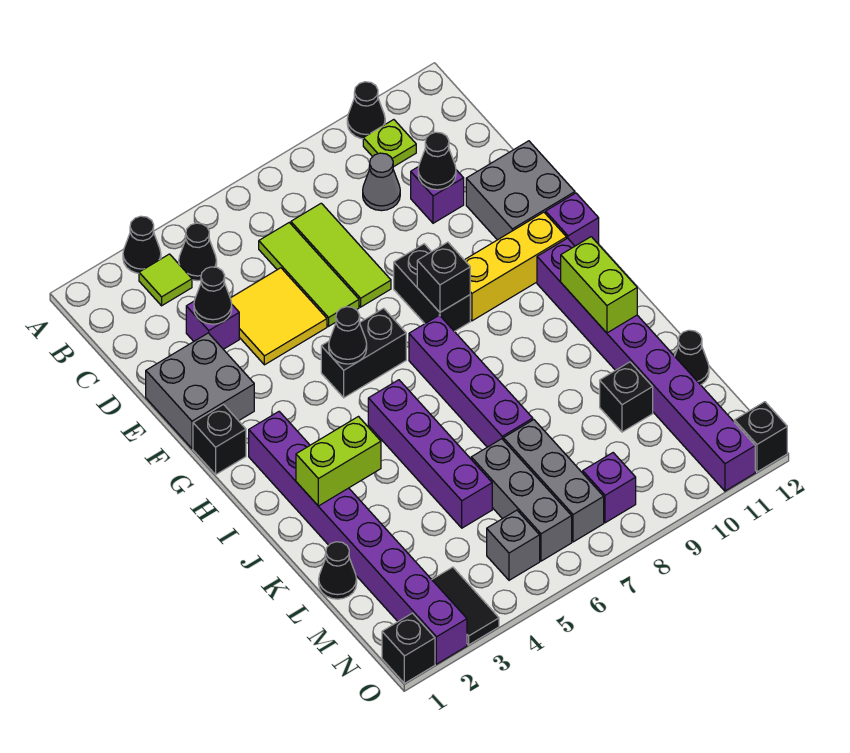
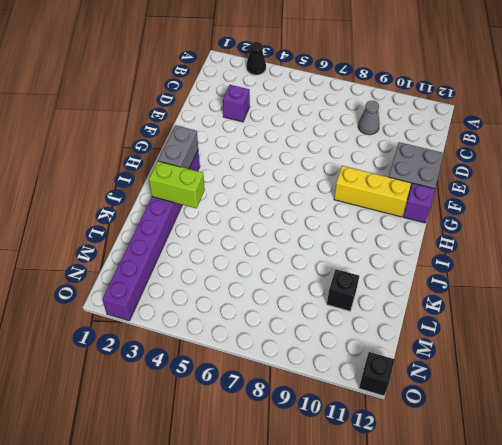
grey 1x2 brick [158,125,198,169] -> none
none -> black 1x1 cone [347,82,385,139]
none -> lime 1x1 tile [139,254,192,306]
none -> black 1x1 cone [179,223,217,281]
none -> lime 1x1 plate [363,120,416,167]

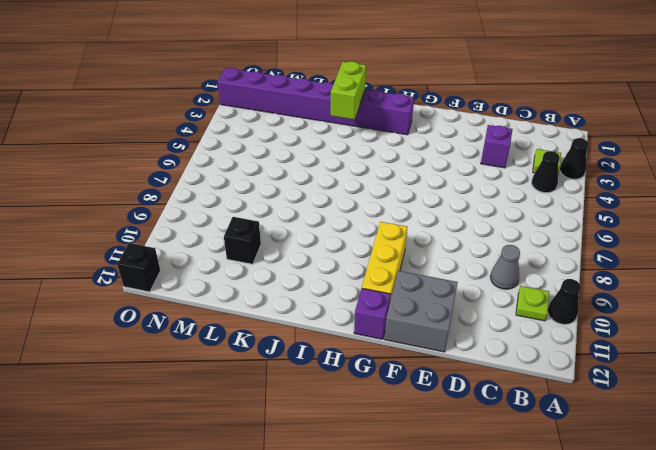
none -> lime 1x3 tile [259,223,359,326]
none -> lime 1x3 tile [291,203,391,307]
none -> yellow 2x2 tile [230,268,327,365]
none -> purple 1x1 brick [411,167,464,223]

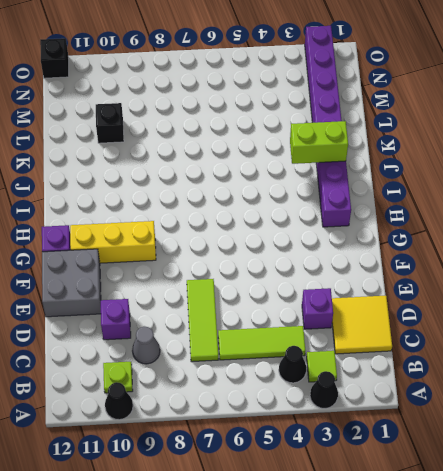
yellow 2x2 tile [332,296,392,354] -> yellow 2x2 tile moved to [230,268,327,365]
lime 1x3 tile [218,326,305,360] -> lime 1x3 tile turned to [259,223,359,326]
none -> grey 2x2 brick [146,333,254,448]
none -> black 1x2 brick [394,244,470,332]
none -> black 1x1 brick [193,405,246,475]
none -> black 1x2 brick [321,308,406,398]

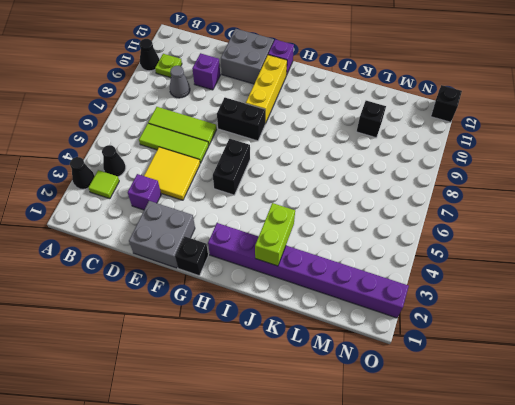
none -> purple 1x4 brick [409,315,533,447]
none -> purple 1x8 brick [537,238,755,491]
none -> purple 1x4 brick [368,380,492,528]
none -> black 1x1 cone [319,542,357,599]

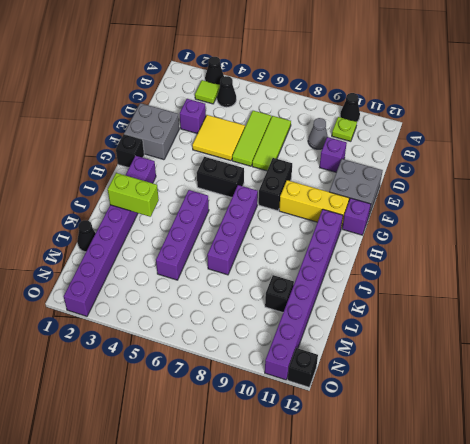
none -> grey 1x3 brick [471,439,572,561]
none -> grey 1x3 brick [503,420,604,542]
none -> black 1x1 cone [675,330,709,385]
none -> black 1x2 tile [432,567,499,645]

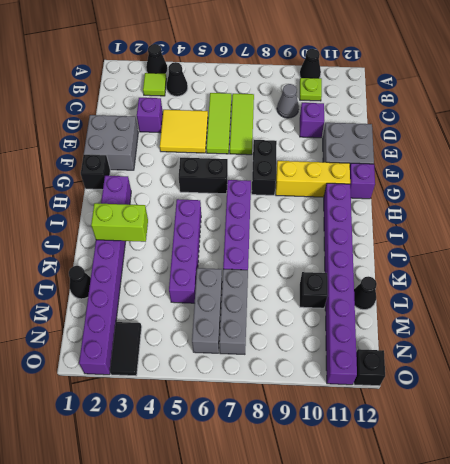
none -> grey 1x1 brick [487,510,540,580]
none -> purple 1x1 brick [583,453,636,523]
none -> black 1x1 brick [382,613,435,683]
none -> black 1x1 cone [194,267,232,324]

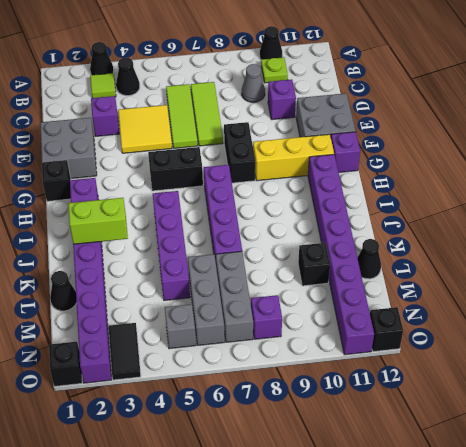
none -> black 1x1 cone [194,267,232,324]
none -> black 1x1 cone [418,132,456,190]
none -> black 1x1 cone [329,307,367,364]
none -> black 1x1 brick [417,242,470,312]

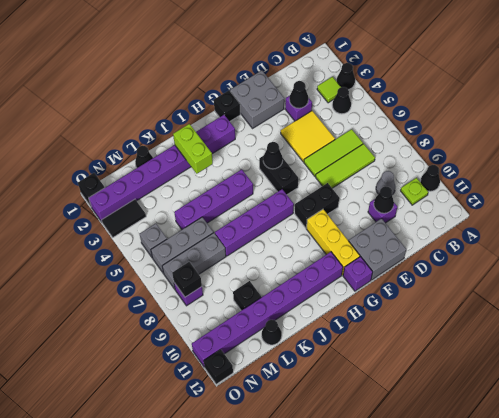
black 1x1 brick [172,262,202,297] -> black 1x1 brick moved to [417,242,470,312]
none -> lime 1x2 brick [561,237,637,333]

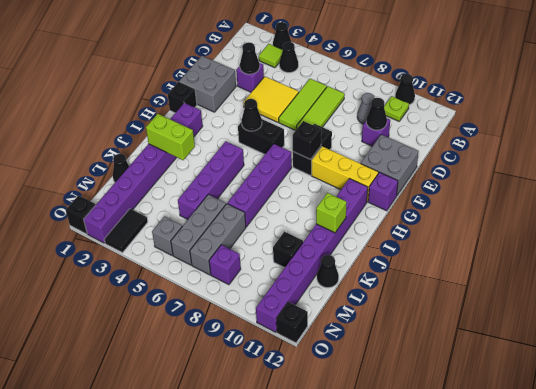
lime 1x1 brick [316,193,347,233] -> lime 1x2 brick [561,237,637,333]

